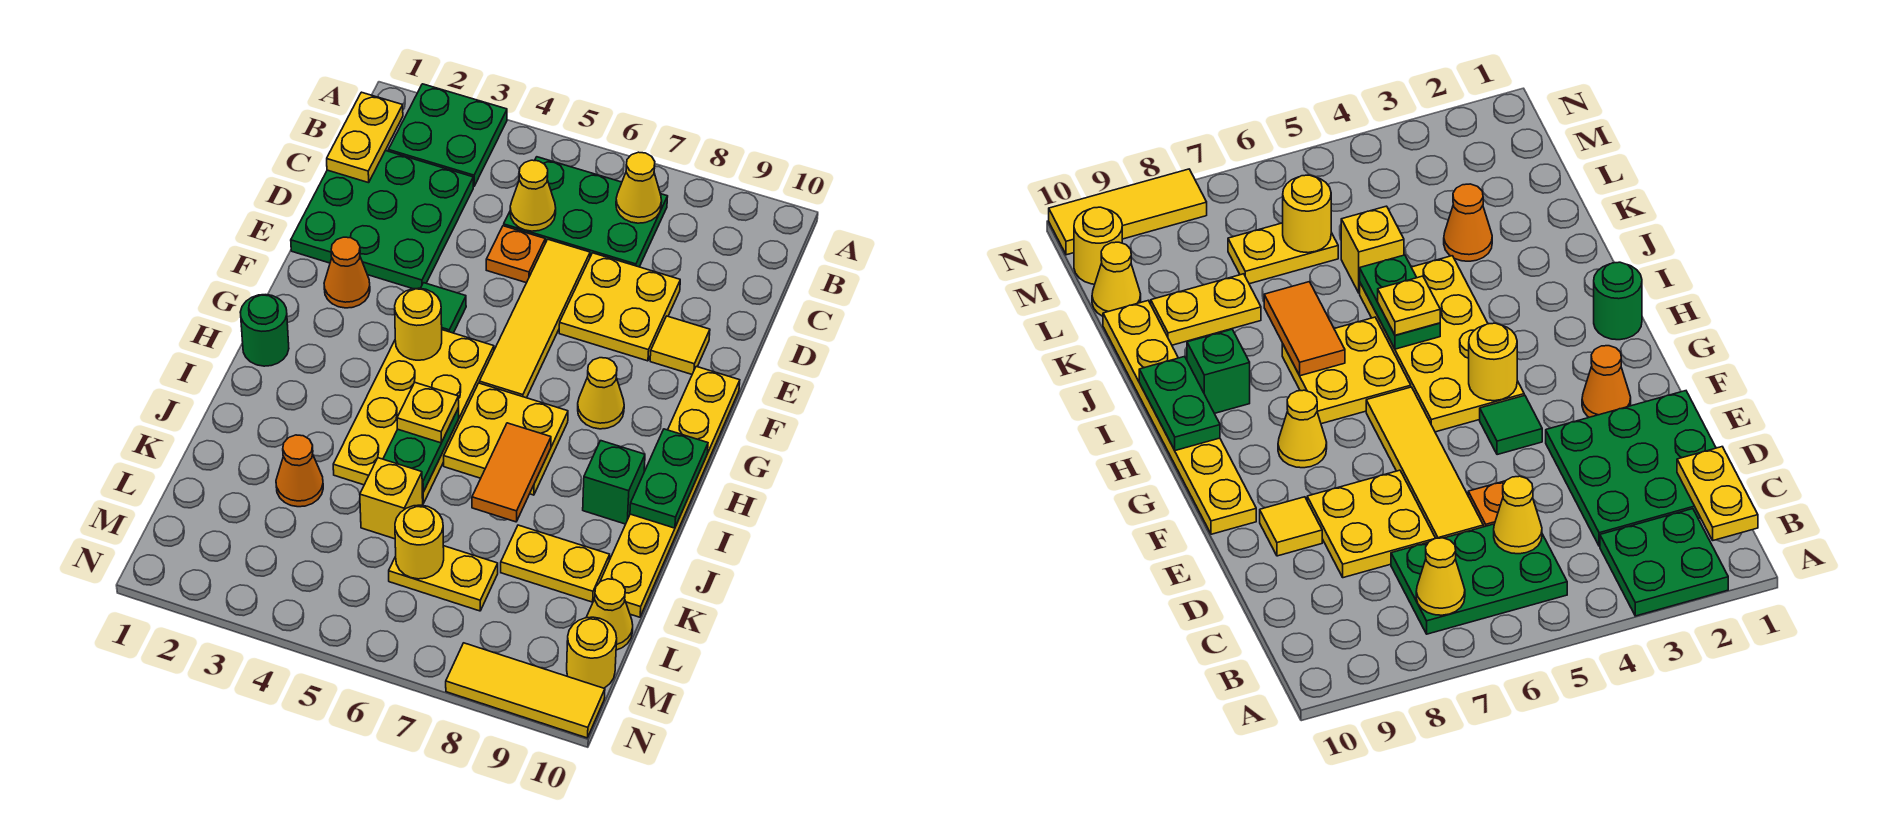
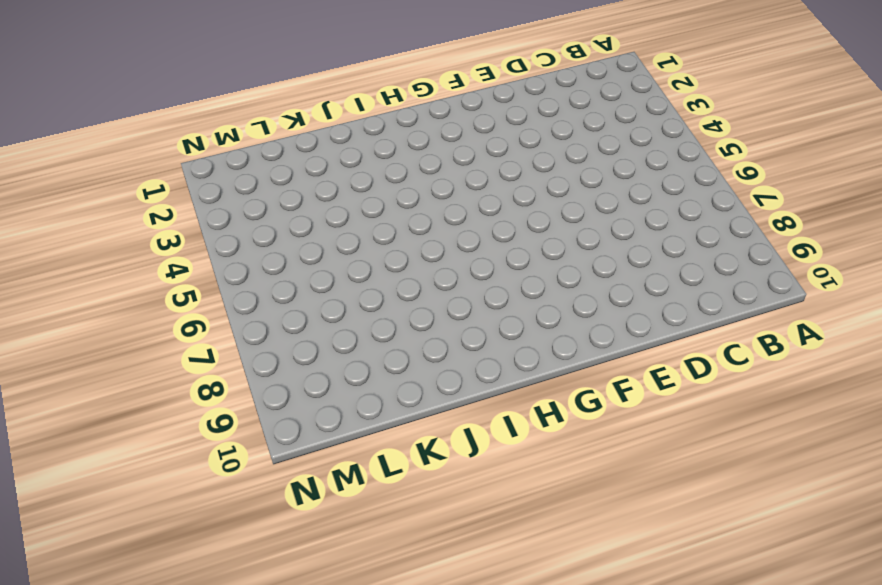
none -> green 2x2 plate [388,84,507,187]
none -> green 2x3 plate [504,157,668,267]
none -> green 3x3 plate [291,151,473,289]
none -> orange 1x1 plate [486,226,545,283]

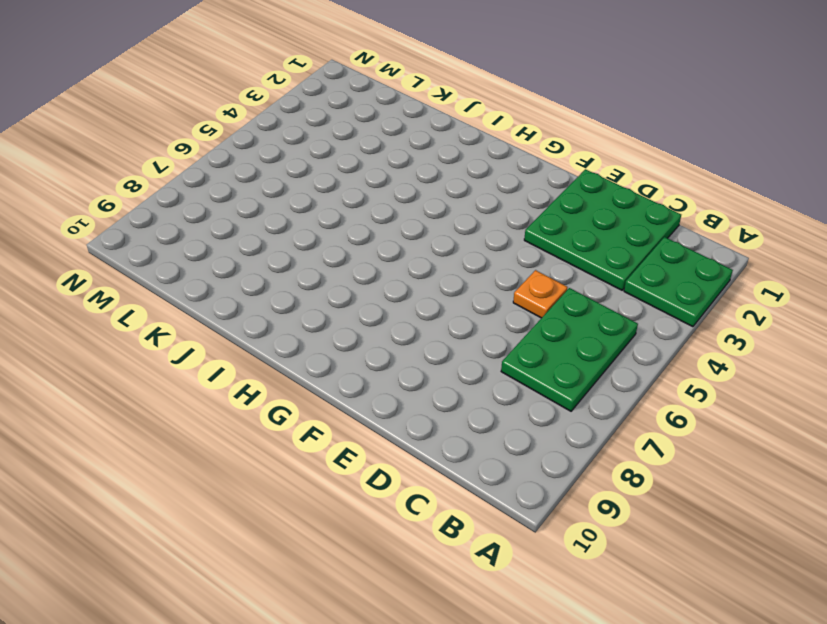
none -> yellow 1x4 tile [479,239,590,398]
none -> yellow 2x2 plate [559,253,680,361]
none -> yellow 1x1 tile [650,316,710,374]
none -> orange 1x1 cone [324,237,370,308]

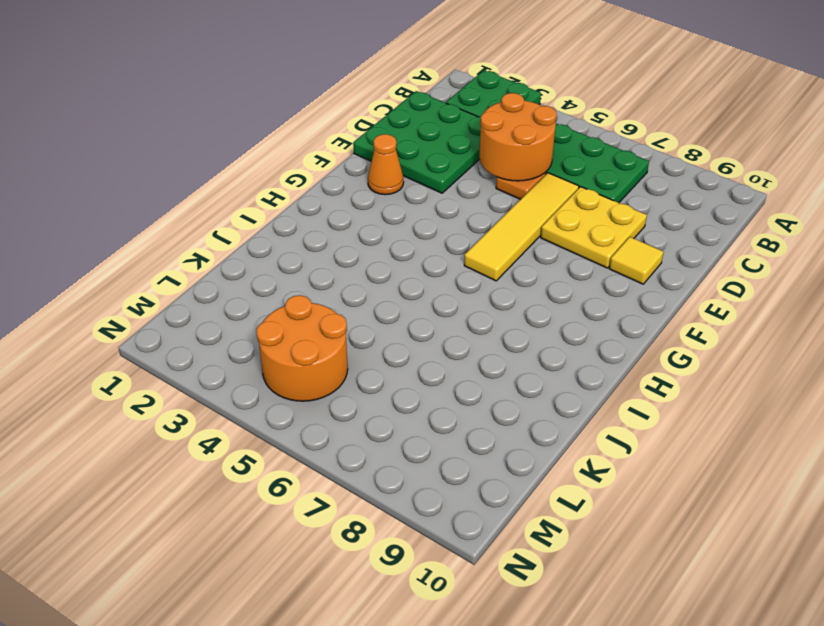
orange 2x2 round brick [479,93,557,181] -> yellow 1x1 cone [510,160,556,231]
orange 2x2 round brick [256,295,348,401] -> none
none -> green 1x1 tile [421,283,466,333]
none -> yellow 1x6 plate [600,366,740,617]
none -> yellow 2x4 plate [333,330,494,503]
none -> yellow 1x1 cone [578,358,624,429]

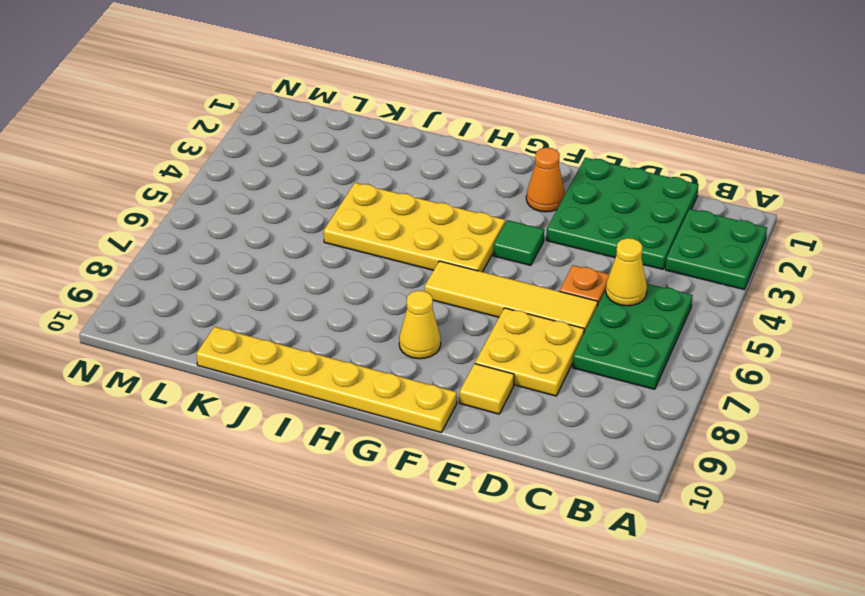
none -> green 1x1 round brick [240,295,289,366]
none -> yellow 2x2 plate [444,383,568,495]
none -> green 1x1 brick [583,441,645,524]
none -> orange 1x1 cone [276,435,323,507]

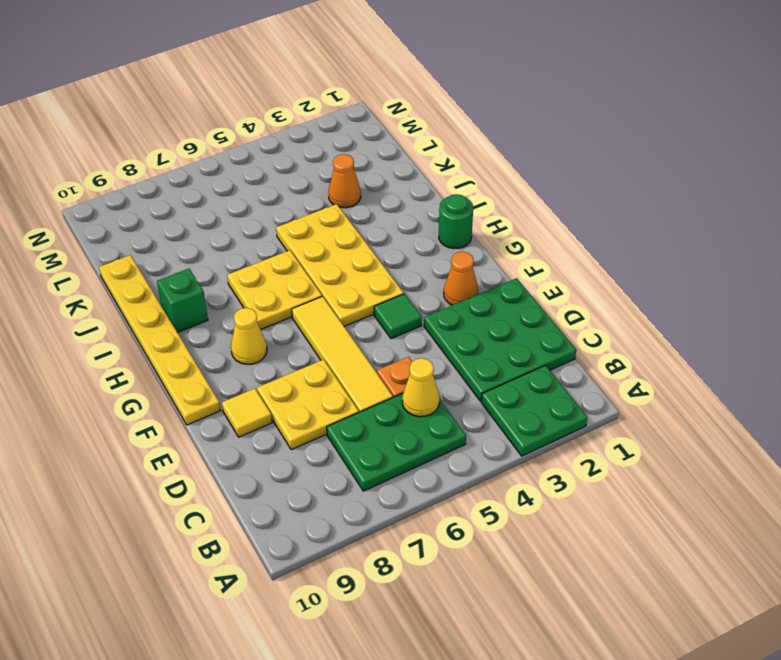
none -> yellow 1x1 brick [360,458,423,539]
none -> yellow 1x2 plate [501,525,610,602]
none -> yellow 1x2 plate [389,546,498,611]
none -> yellow 1x1 cone [586,579,633,650]

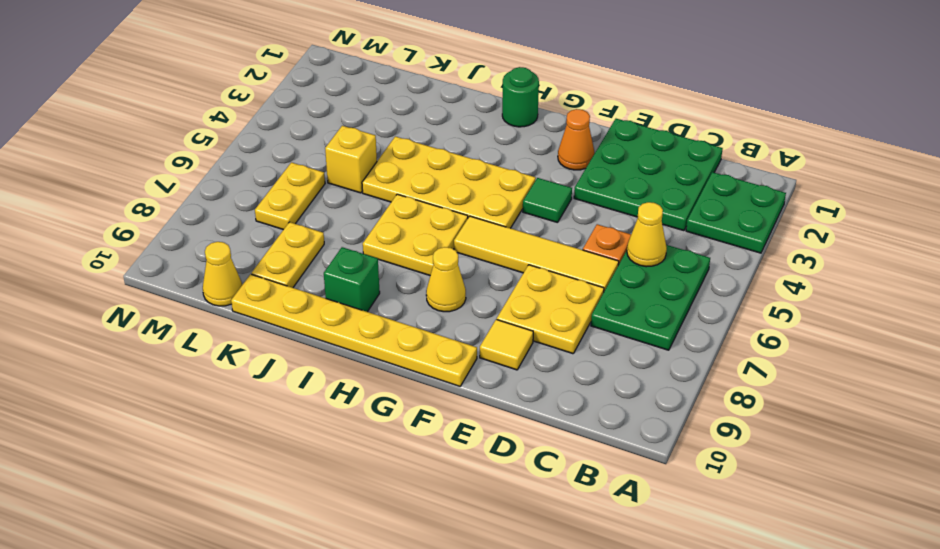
none -> orange 1x1 cone [276,435,323,507]
none -> yellow 1x1 round brick [567,617,617,688]
none -> yellow 1x3 tile [446,643,605,738]
none -> yellow 1x2 plate [327,92,403,183]

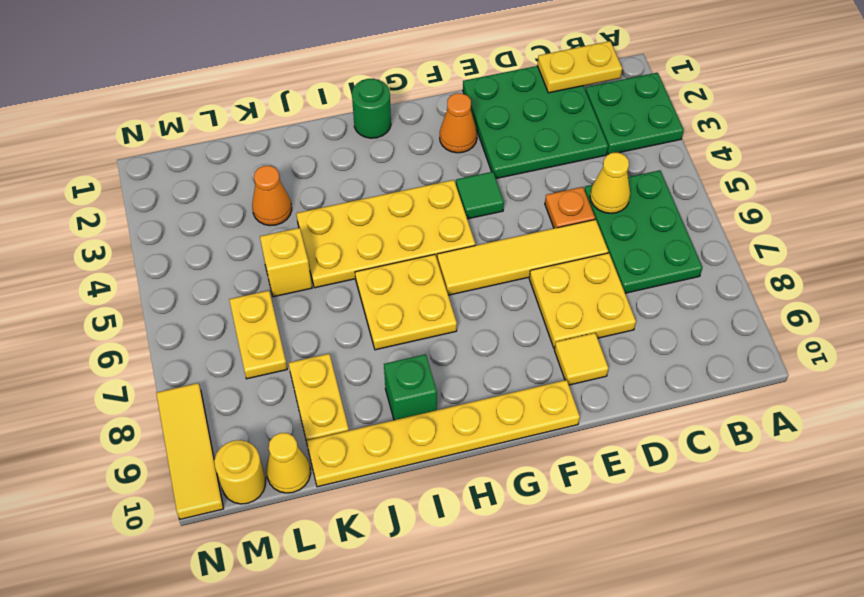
none -> yellow 1x1 cone [578,358,624,429]
none -> yellow 1x1 cone [616,152,662,223]
none -> yellow 1x1 round brick [395,288,442,360]
none -> green 1x2 plate [630,429,708,528]

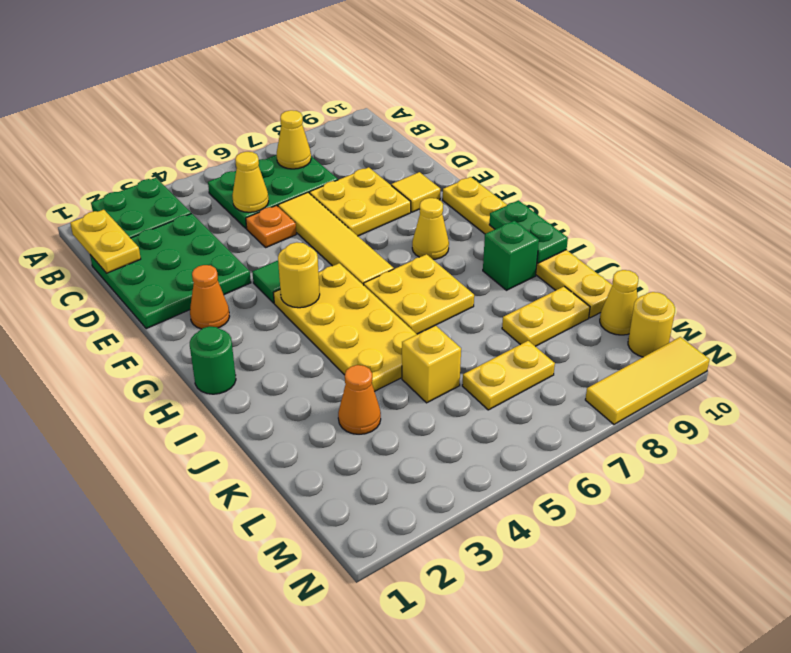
none -> green 1x2 plate [383,408,459,492]
none -> orange 1x2 tile [472,423,551,522]
none -> yellow 1x1 round brick [395,505,444,579]
none -> yellow 1x1 plate [397,382,459,443]

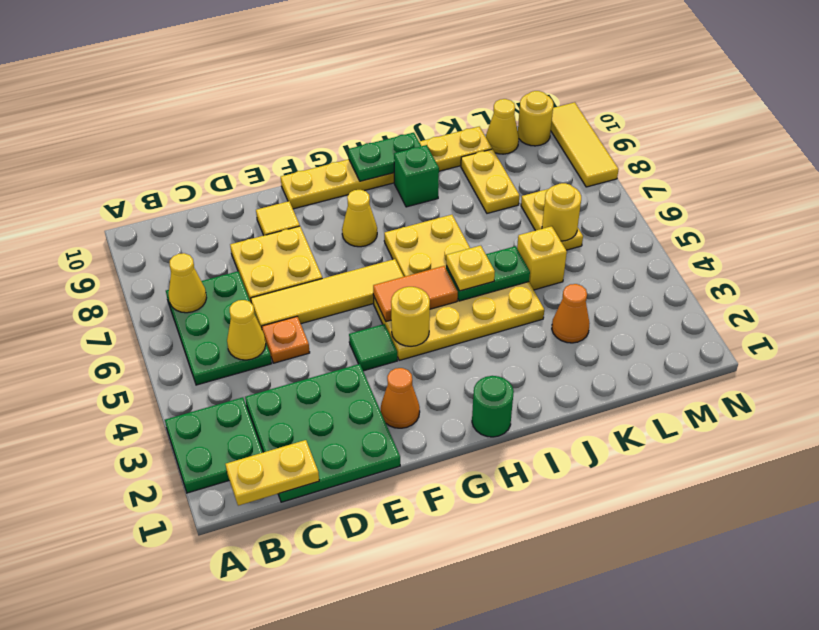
orange 1x2 tile [373,266,458,322] -> orange 1x2 tile moved to [472,423,551,522]

